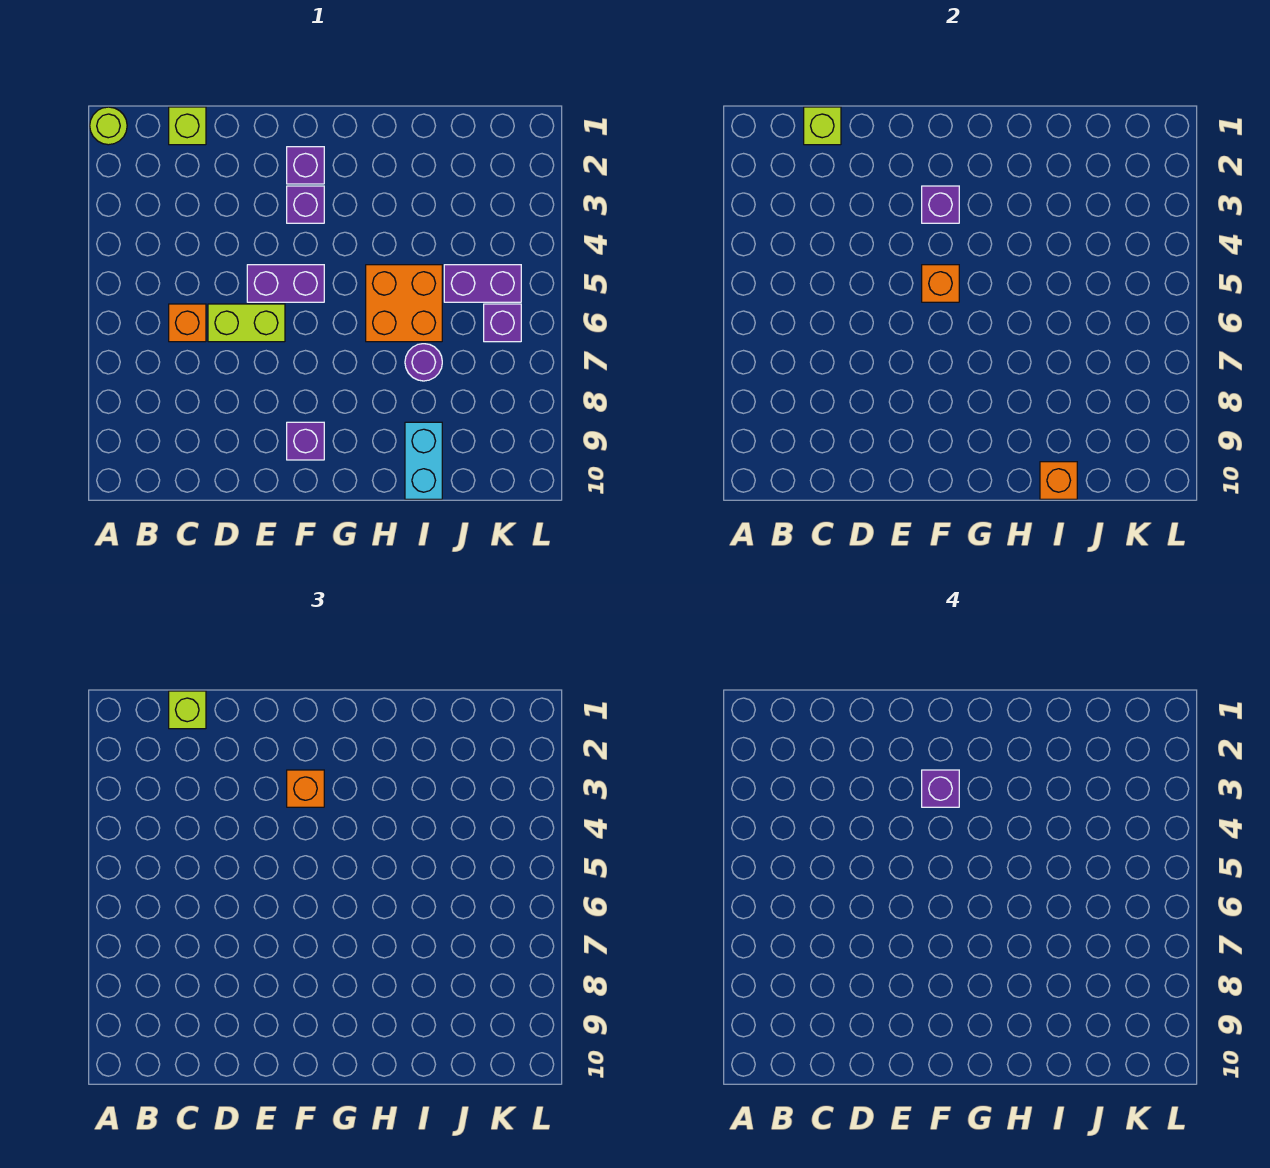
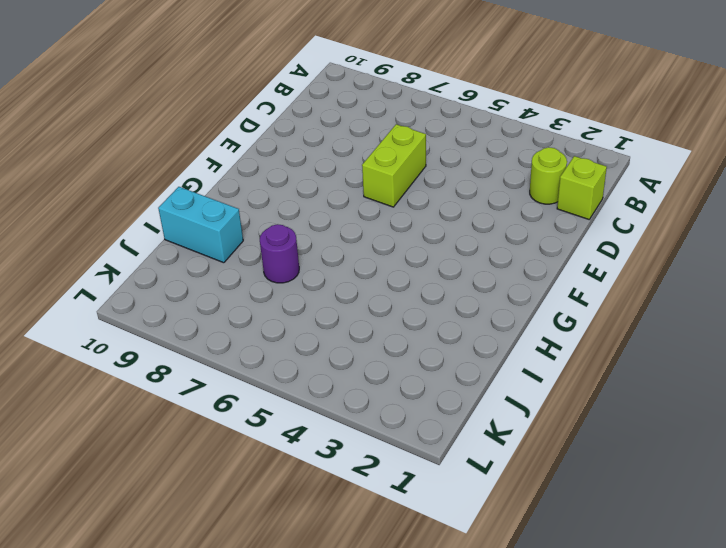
lime 1x1 round brick [530,147,567,204] -> lime 1x1 round brick moved to [90,107,127,145]
none -> orange 1x1 brick [169,304,206,342]
none -> purple 1x2 brick [247,265,324,302]
none -> purple 1x1 brick [287,147,324,184]

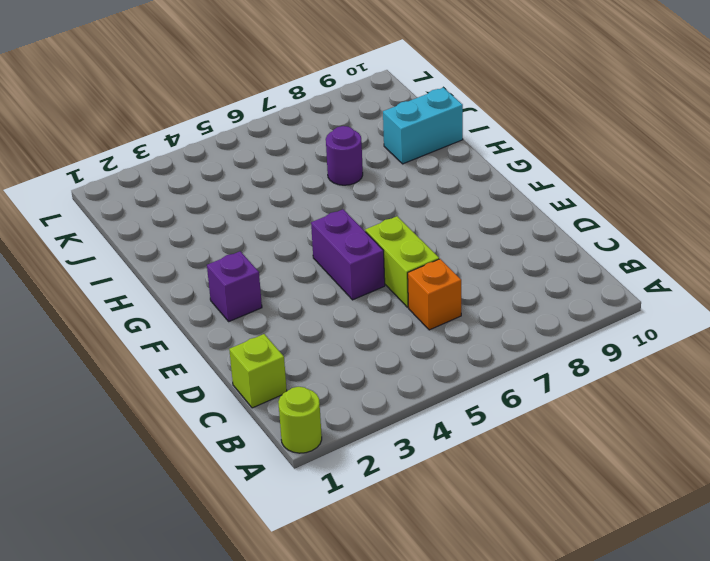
none -> purple 1x1 brick [287,186,324,223]
none -> purple 1x1 brick [287,422,324,460]
none -> orange 2x2 brick [366,265,442,342]

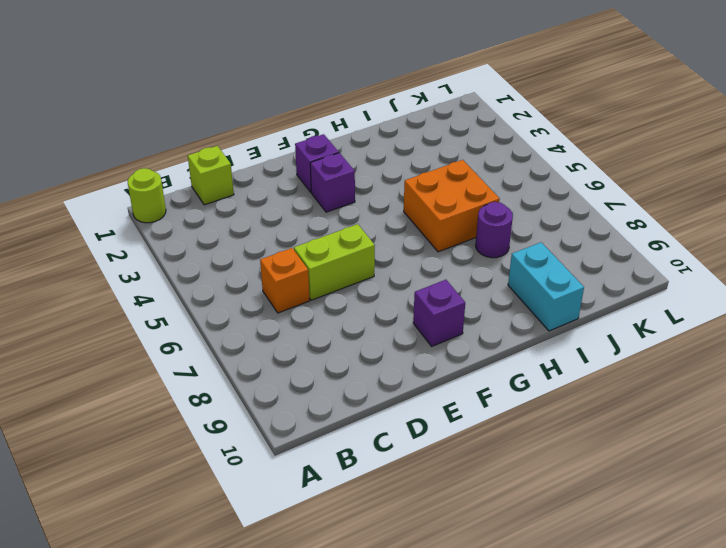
none -> purple 1x2 brick [247,265,324,302]
none -> purple 1x2 brick [444,265,521,302]
none -> purple 1x1 brick [484,304,521,342]

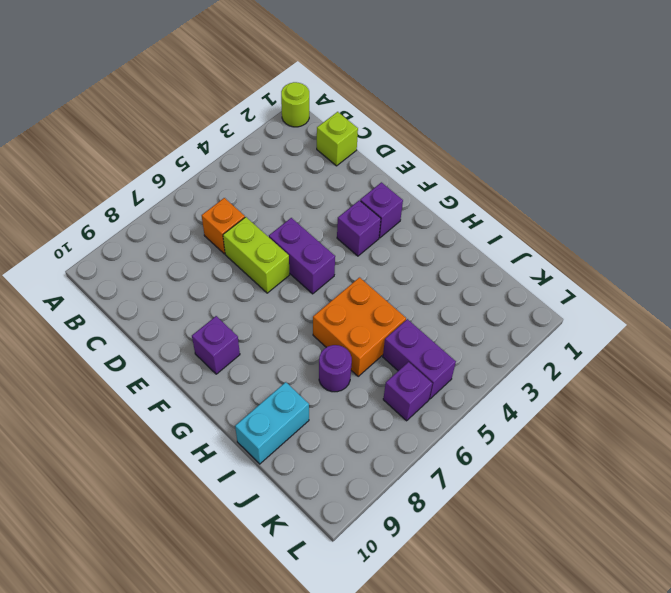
none -> lime 1x1 brick [804,107,841,145]
none -> purple 1x1 brick [922,186,959,223]
none -> orange 1x1 brick [922,265,959,302]

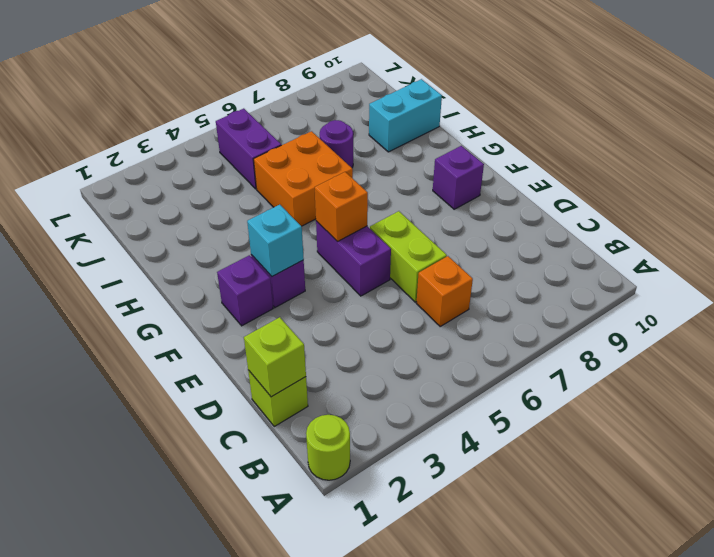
cyan 1x1 brick [247,205,304,276] -> purple 1x1 brick [922,186,959,223]
none -> purple 1x1 brick [484,304,521,342]
none -> orange 1x1 brick [1040,462,1077,499]
none -> lime 1x1 brick [169,691,206,729]

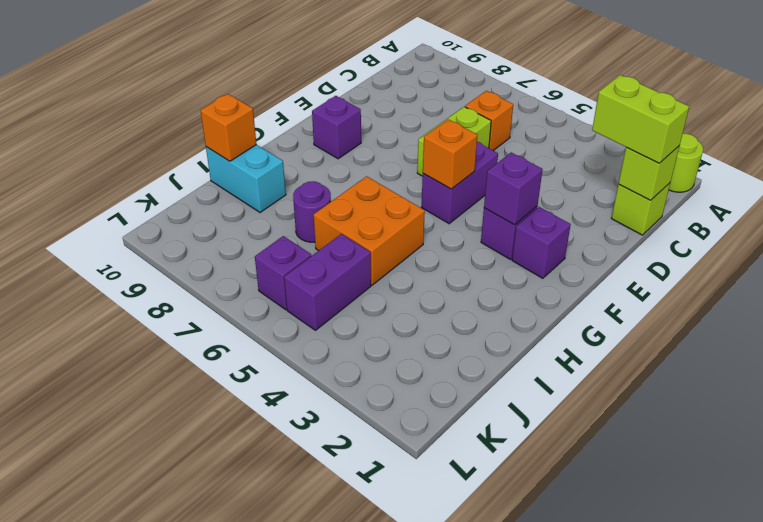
lime 1x2 brick [592,75,689,163] -> lime 1x1 brick [169,691,206,729]
none -> orange 1x1 brick [287,770,324,807]
none -> purple 1x1 brick [922,770,959,807]

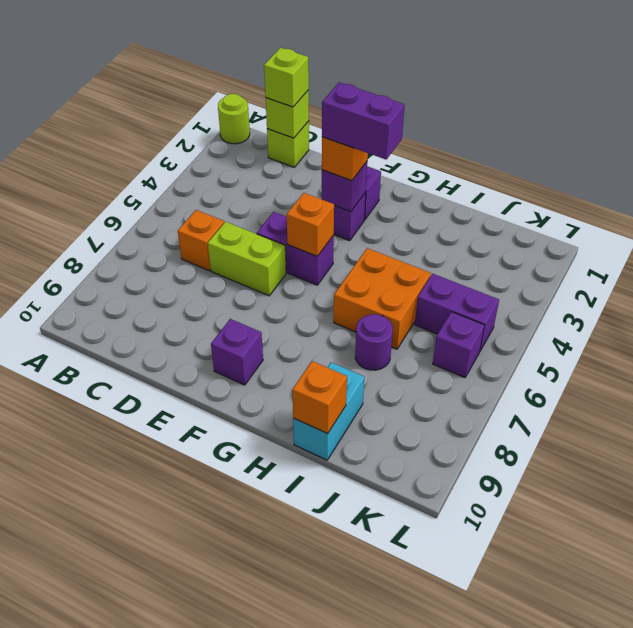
purple 1x2 brick [322,82,405,159] -> purple 1x1 brick [922,770,959,807]

